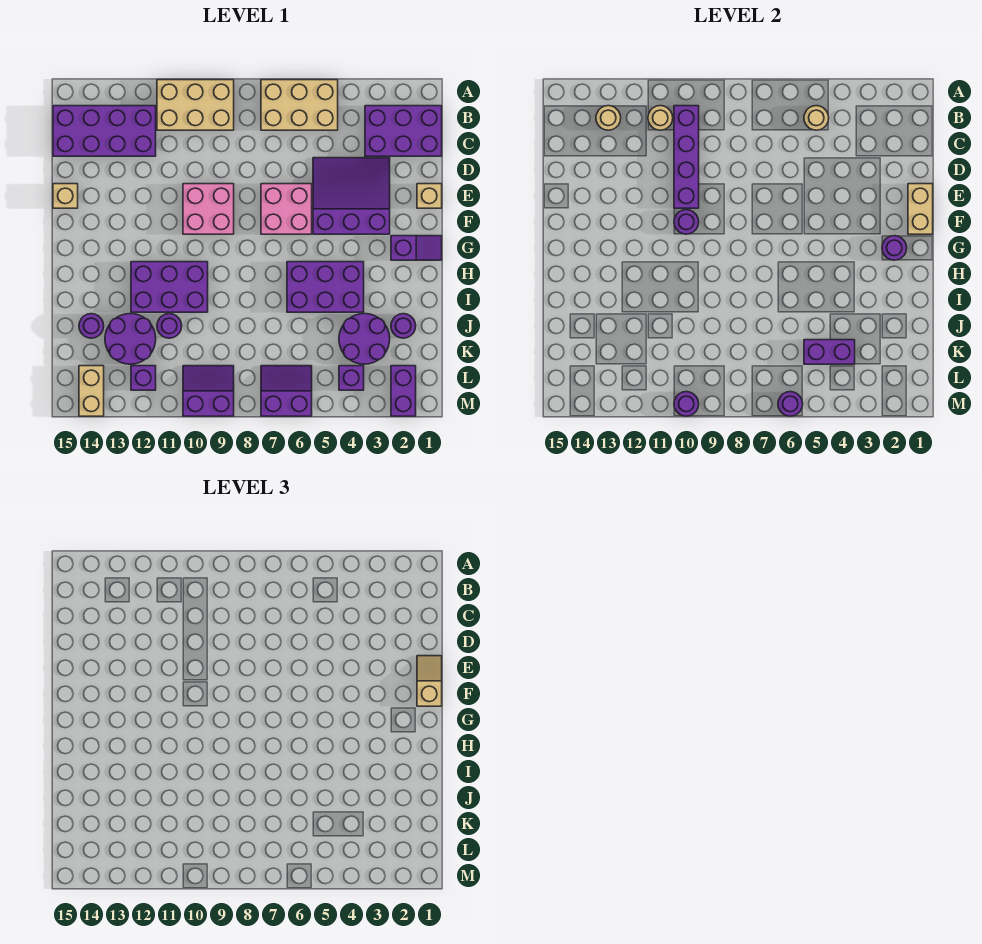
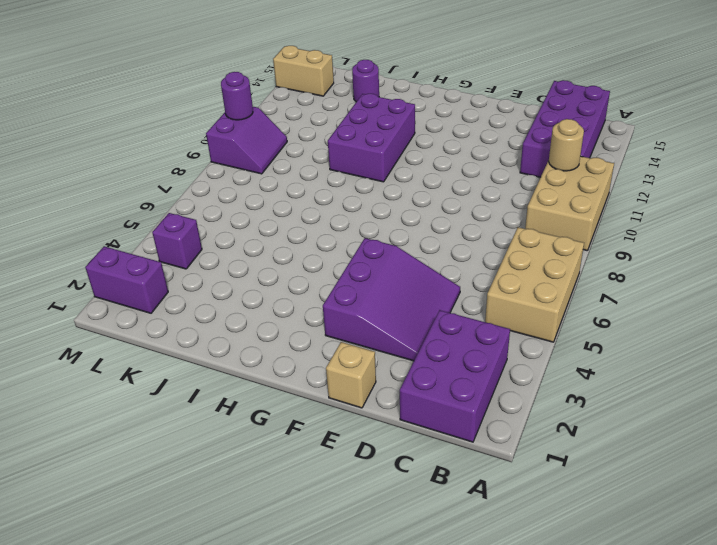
none -> pink 2x2 brick [261,184,312,234]
none -> pink 2x2 brick [183,184,234,234]
none -> tan 1x1 brick [53,184,78,208]
none -> purple 1x2 slope [391,236,442,260]

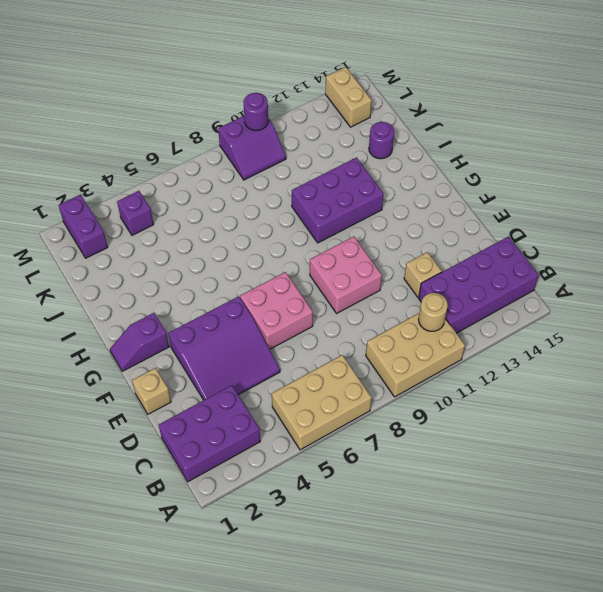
tan 1x1 brick [404,252,442,298] -> tan 1x1 brick moved to [53,184,78,208]
none -> purple 2x3 brick [287,262,364,312]
none -> purple 1x1 round brick [391,314,416,338]
none -> purple 2x2 round brick [339,314,390,364]
none -> purple 1x1 round brick [157,314,182,338]

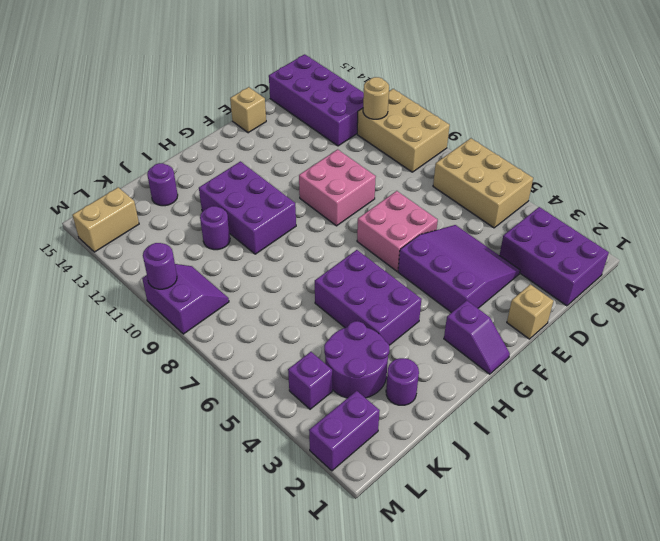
none -> purple 2x2 round brick [105,314,156,364]
none -> purple 2x2 slope [261,366,312,416]
none -> purple 1x1 brick [131,366,156,390]
none -> tan 1x1 round brick [804,106,829,130]

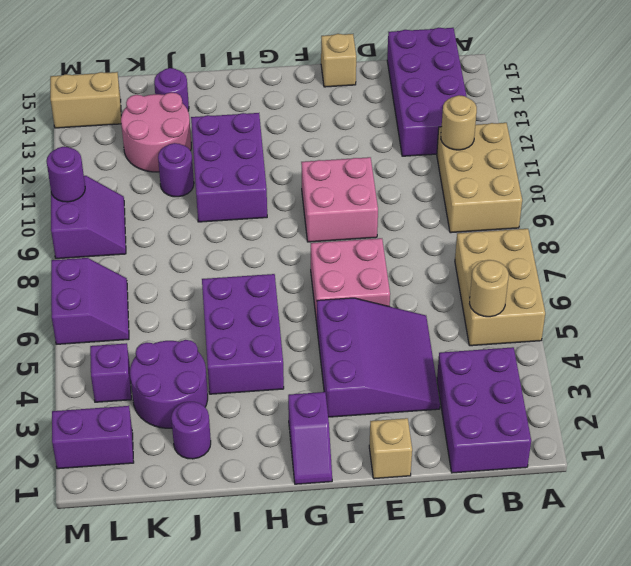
pink 2x2 round brick [121,93,191,172] -> purple 2x2 round brick [105,314,156,364]
none -> purple 1x1 brick [131,366,156,390]
none -> purple 1x4 brick [674,106,699,208]
none -> tan 1x1 round brick [596,106,621,130]
none -> tan 1x2 brick [908,184,933,234]

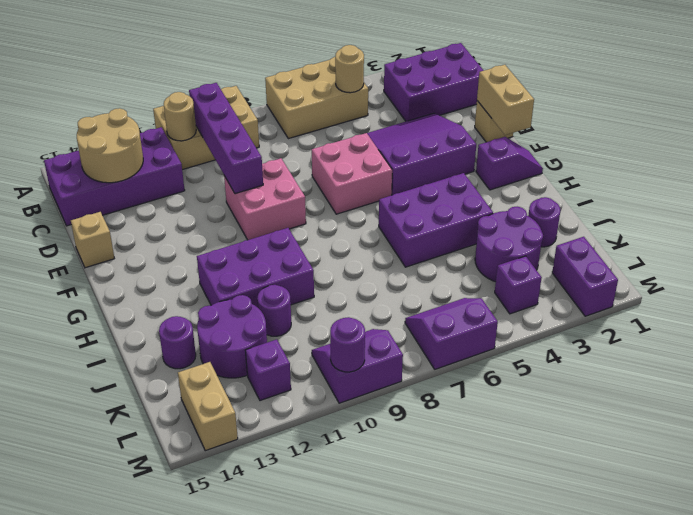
tan 2x2 round brick [77,108,143,183] -> tan 1x1 round brick [596,106,621,130]
none -> purple 1x1 round brick [674,210,699,234]
none -> purple 1x1 round brick [882,236,907,260]
none -> purple 1x2 brick [804,340,855,364]
none -> purple 1x1 round brick [778,392,803,416]

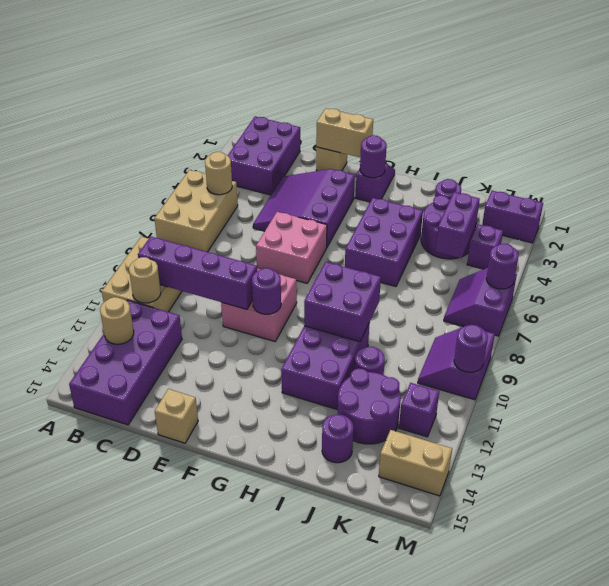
purple 2x2 brick [304,262,381,342] -> none
none -> tan 1x2 slope [417,656,442,706]

